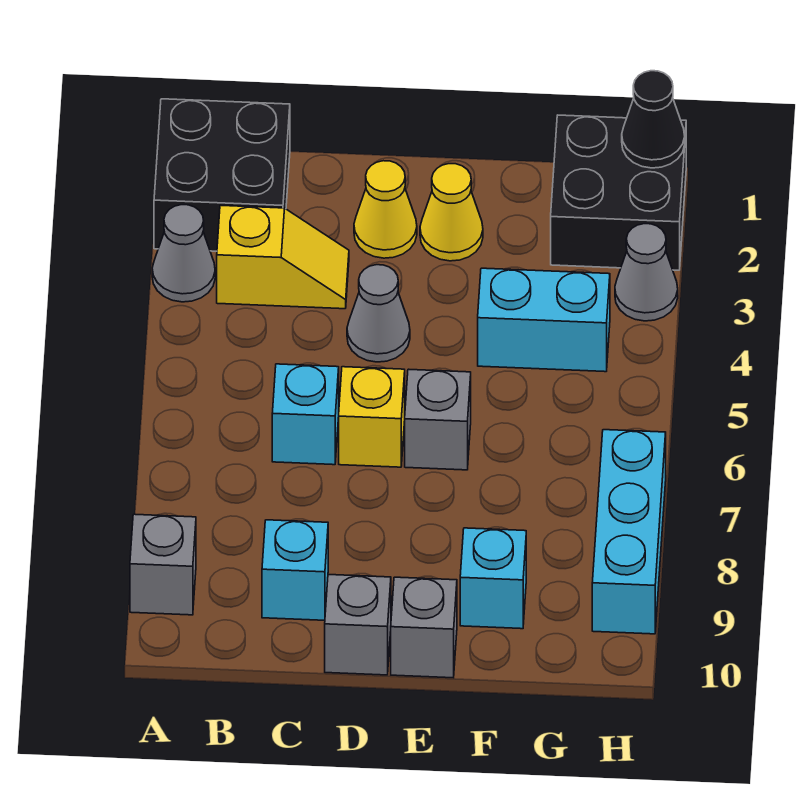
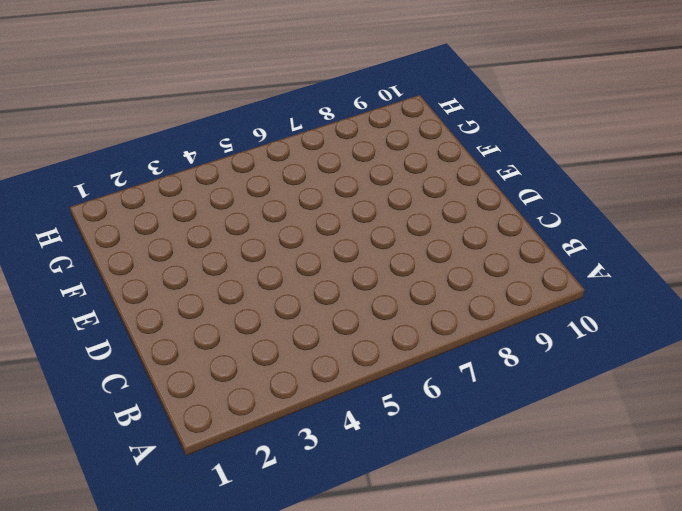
none -> black 2x2 brick [154,99,290,251]
none -> grey 1x1 cone [152,205,215,302]
none -> grey 1x1 brick [130,514,196,615]

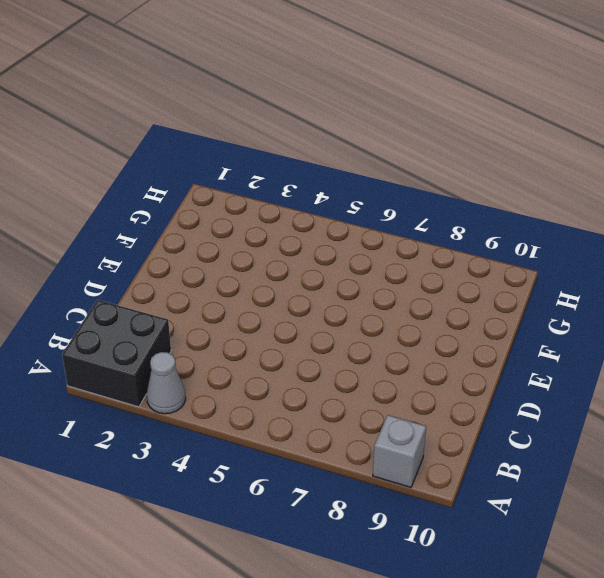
none -> yellow 1x2 slope [217,205,349,309]
none -> cyan 1x1 brick [272,364,339,465]
none -> cyan 1x1 brick [262,520,328,620]

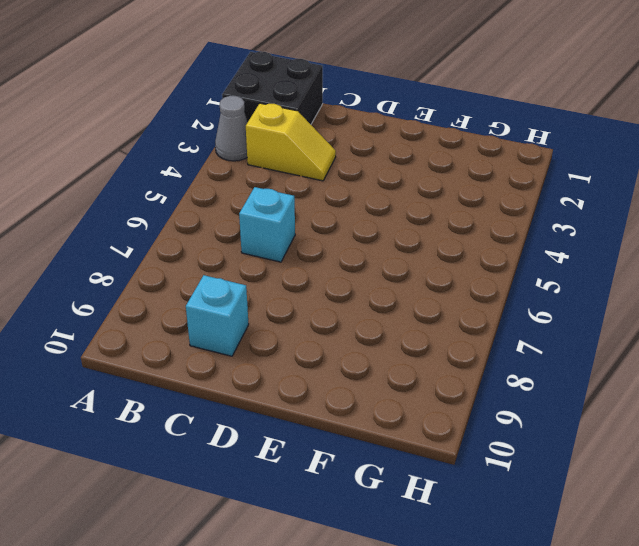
none -> grey 1x1 brick [130,514,196,615]
none -> yellow 1x1 cone [354,161,417,258]
none -> grey 1x1 cone [347,265,410,362]

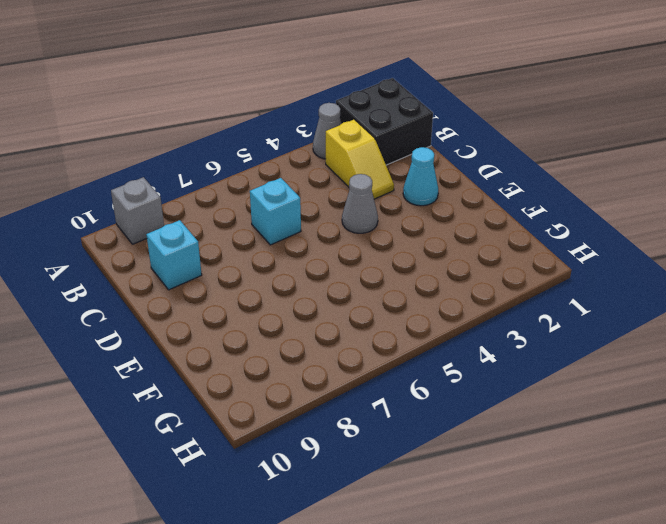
cyan 1x1 cone [403,147,438,206] -> yellow 1x1 cone [354,161,417,258]
none -> yellow 1x1 brick [339,367,405,467]
none -> grey 1x1 brick [325,575,391,675]
none -> yellow 1x1 cone [420,164,483,261]

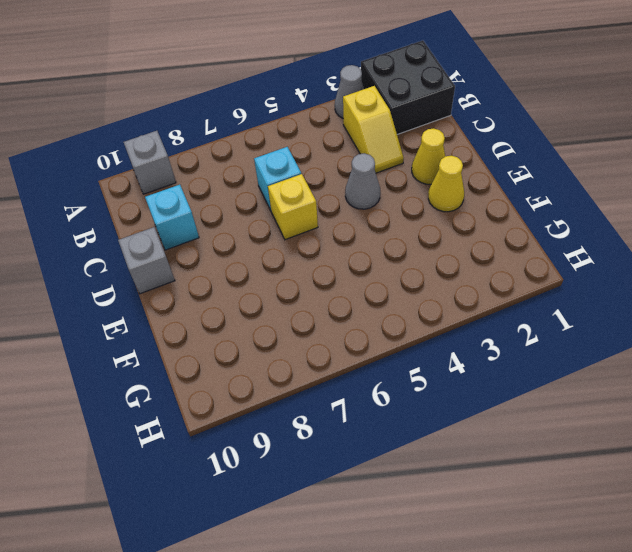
none -> grey 1x1 brick [405,369,471,470]
none -> grey 1x1 brick [391,577,457,678]
none -> cyan 1x2 brick [478,268,610,372]

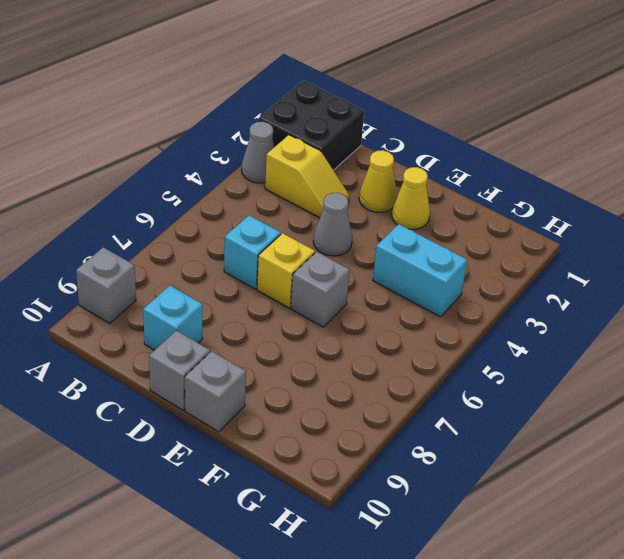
none -> cyan 1x1 brick [460,528,526,629]
none -> black 2x2 brick [551,115,686,270]
none -> grey 1x1 cone [615,224,678,321]

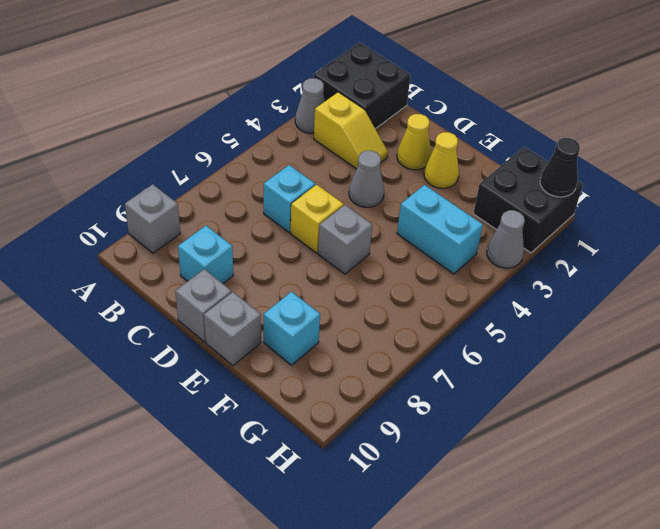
none -> cyan 1x3 brick [592,430,666,634]

